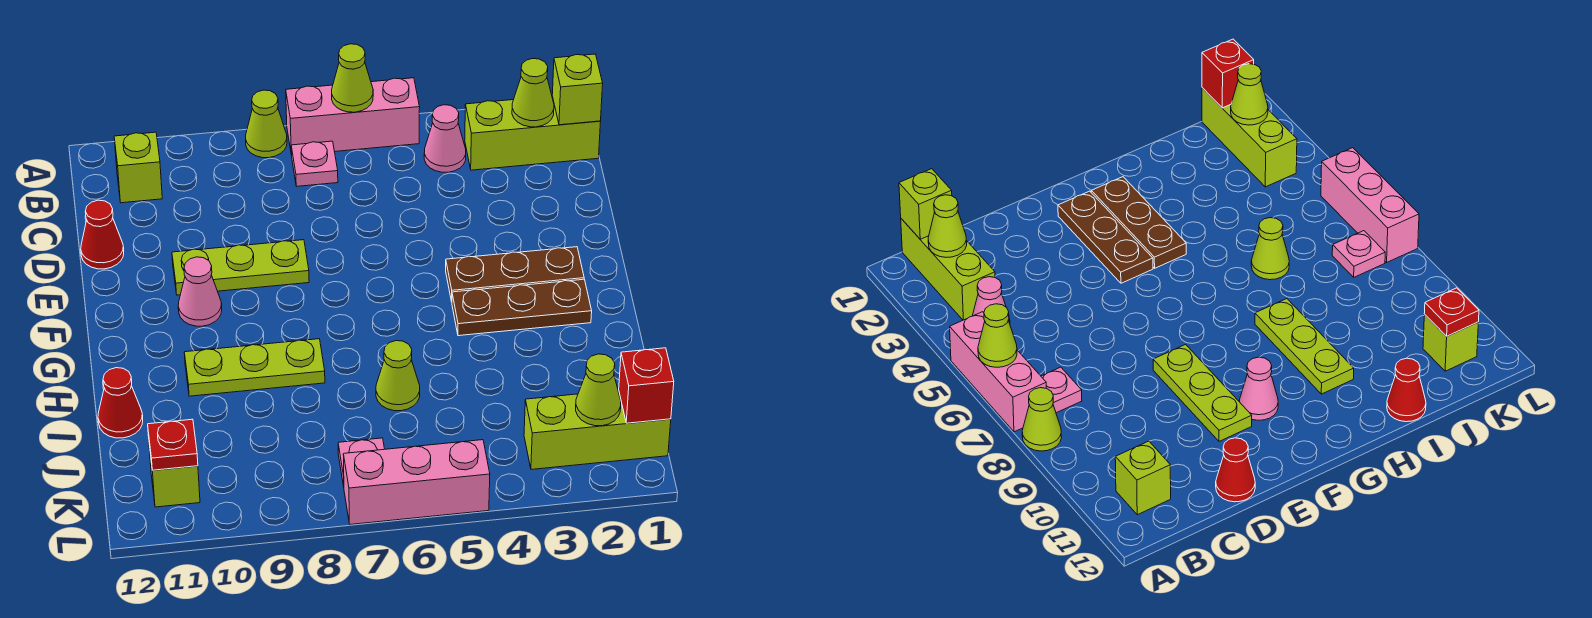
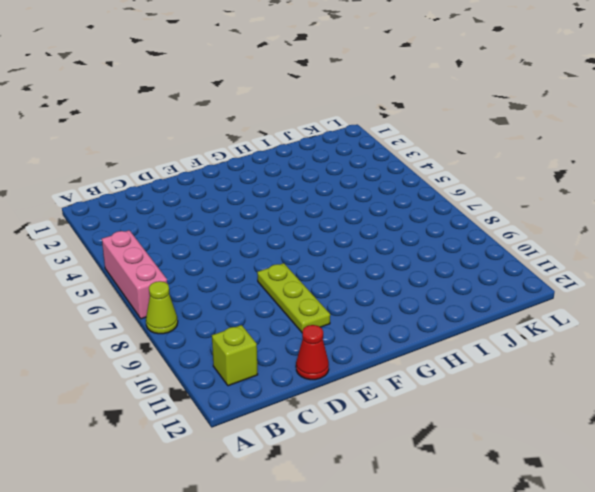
none -> lime 1x3 brick [465,96,601,170]
none -> pink 1x1 cone [424,105,466,172]
none -> pink 1x1 plate [291,141,338,186]

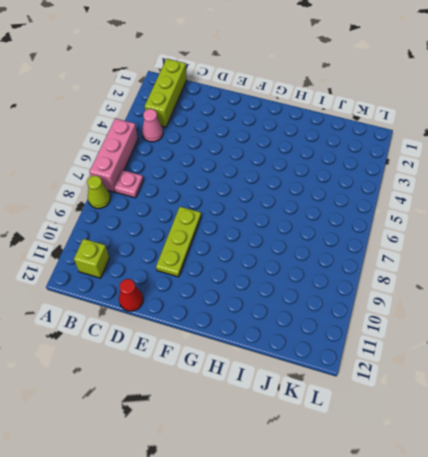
none -> brown 1x3 plate [446,247,584,302]
none -> pink 1x1 cone [178,257,222,326]
none -> brown 1x3 plate [452,279,592,336]

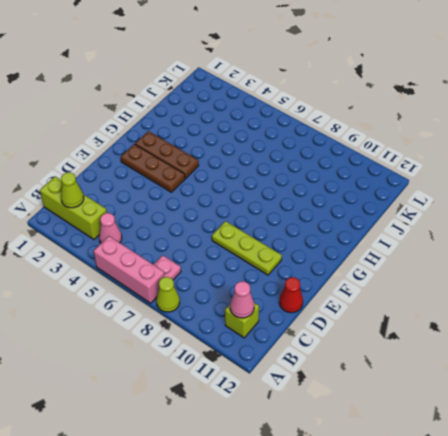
pink 1x1 cone [230,281,254,318] -> pink 1x1 cone moved to [178,257,222,326]
none -> lime 1x3 plate [184,339,325,396]
none -> lime 1x1 cone [376,341,420,411]
none -> red 1x1 cone [98,368,143,438]

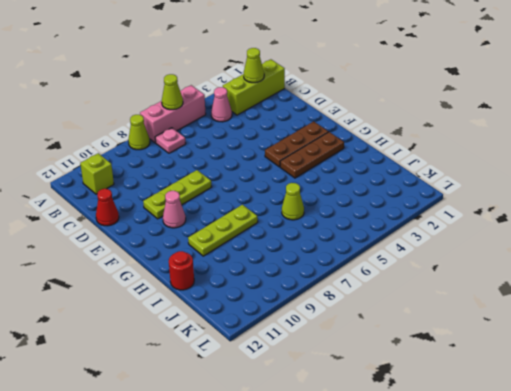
red 1x1 round brick [169,251,194,290] -> red 1x1 cone [98,368,143,438]
none -> lime 1x3 brick [524,390,671,470]
none -> pink 1x1 plate [338,438,384,486]
none -> lime 1x1 brick [149,445,200,507]

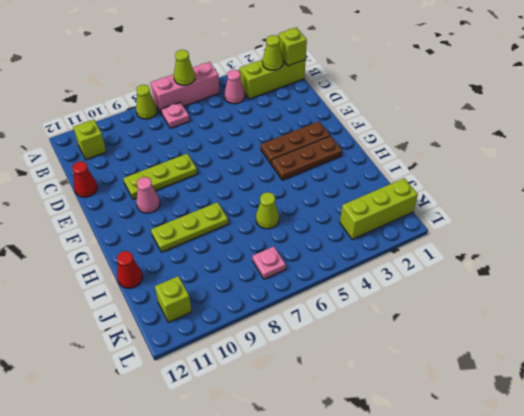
none -> pink 1x3 brick [343,440,490,525]
none -> red 1x1 brick [619,348,674,423]
none -> lime 1x1 cone [576,354,621,426]

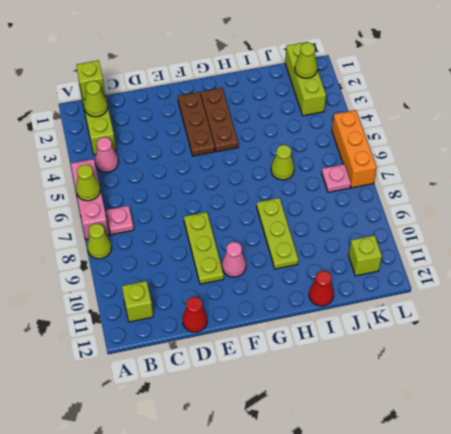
orange 1x3 brick [332,110,377,188] -> pink 1x3 brick [343,440,490,525]
none -> red 1x1 brick [619,348,674,423]
none -> red 1x1 plate [148,419,198,470]

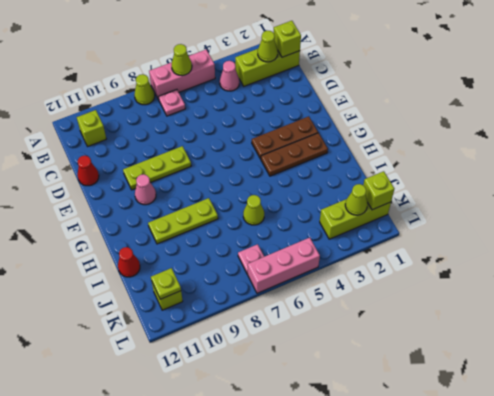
lime 1x1 brick [363,171,395,210] -> red 1x1 brick [619,348,674,423]
lime 1x1 plate [151,268,181,299] -> red 1x1 plate [148,419,198,470]

